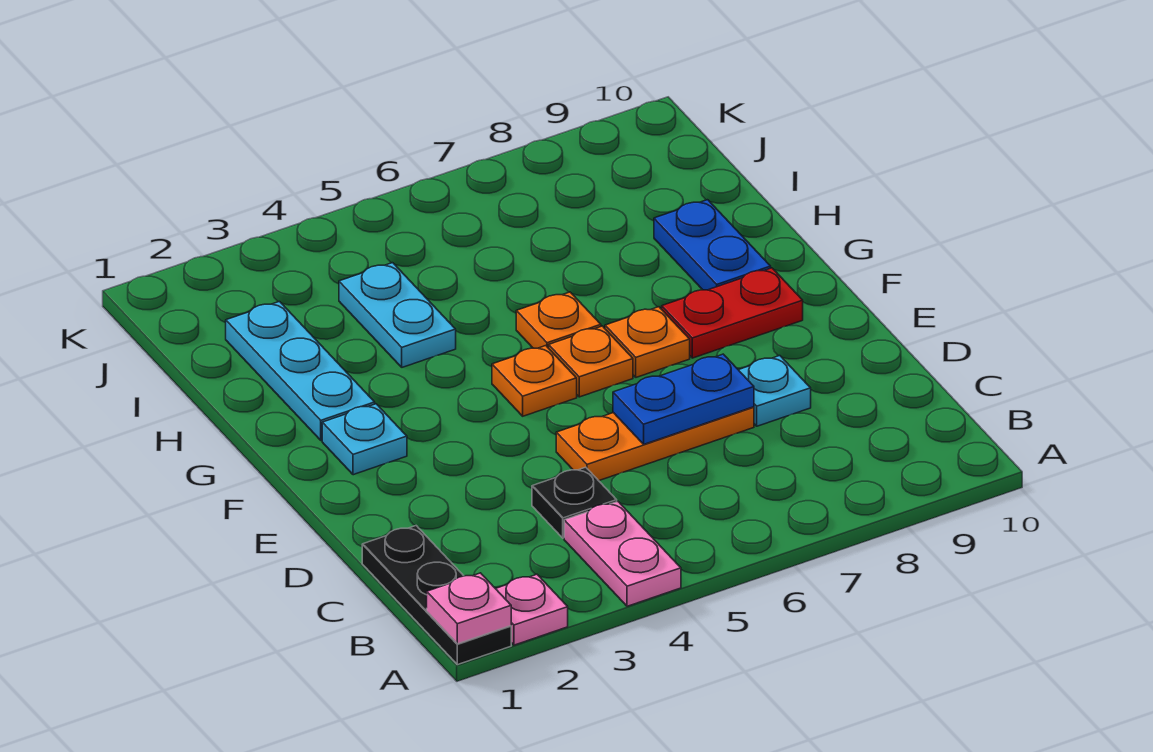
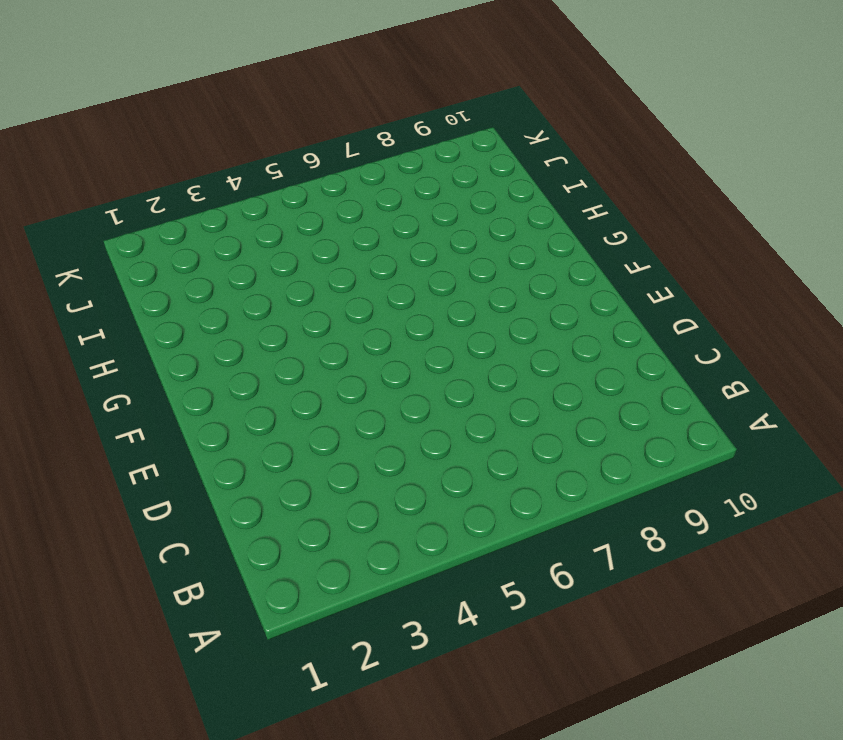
none -> black 1x3 plate [362,526,511,665]
none -> pink 1x1 plate [496,574,568,645]
none -> pink 1x2 plate [564,502,681,606]

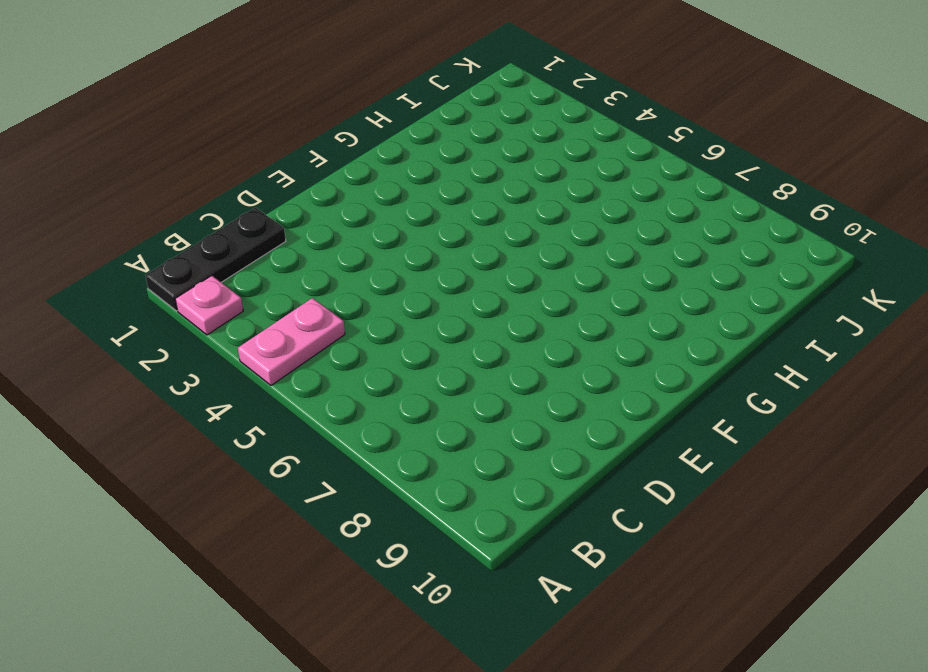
none -> black 1x1 plate [532,467,617,538]
none -> orange 1x3 plate [556,407,754,481]
none -> cyan 1x1 plate [739,356,811,426]

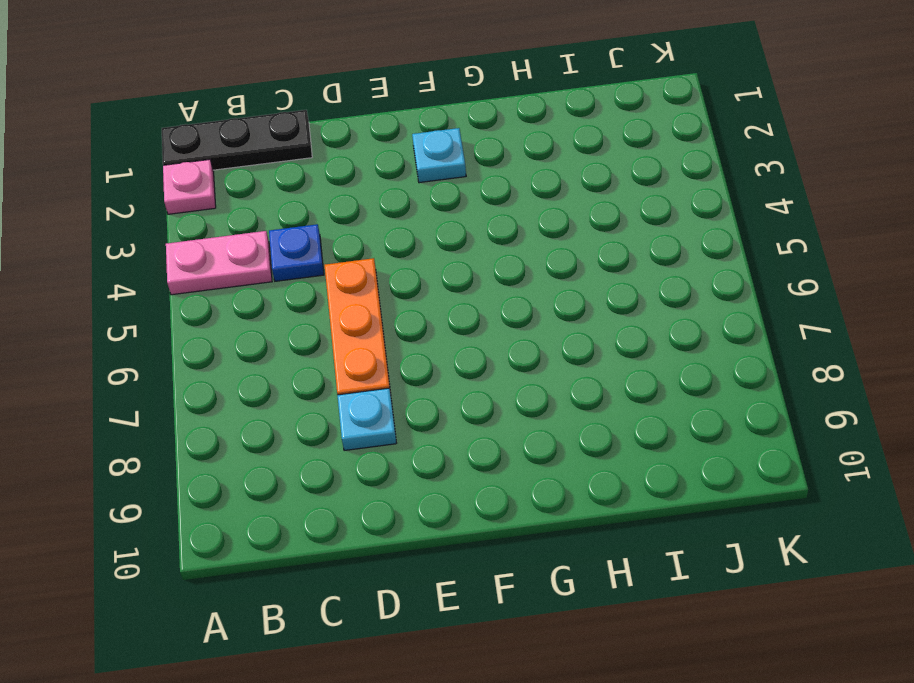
blue 1x1 plate [269,224,324,281] -> black 1x1 plate [532,467,617,538]
none -> orange 1x1 plate [492,346,577,416]
none -> orange 1x1 plate [549,326,633,397]
none -> orange 1x1 plate [605,307,690,377]

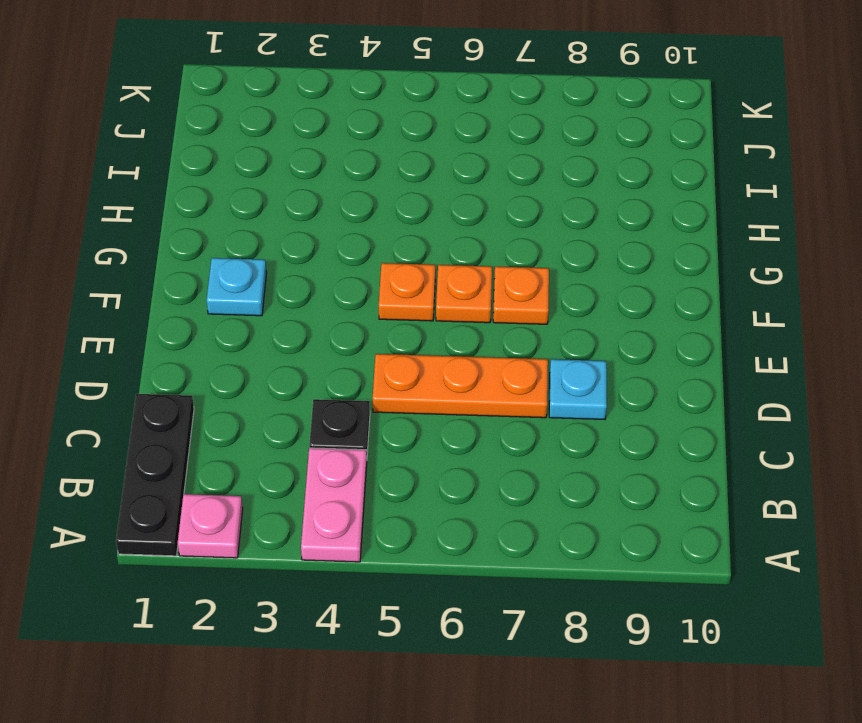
none -> red 1x2 plate [662,268,803,358]
none -> cyan 1x3 plate [226,302,375,440]
none -> orange 1x1 plate [516,292,601,348]

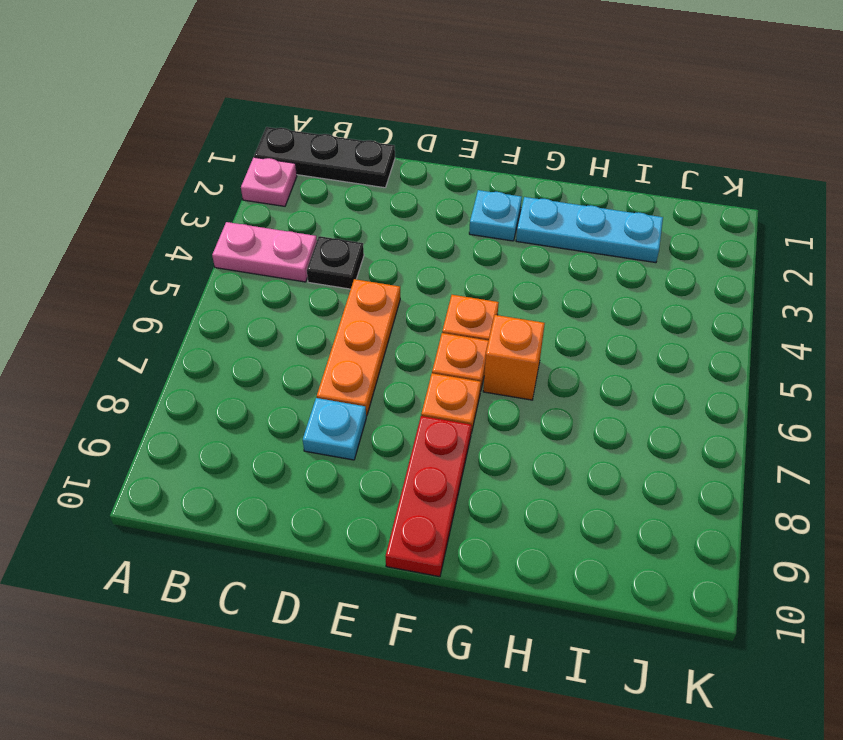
red 1x3 plate [385,416,472,577] -> red 1x2 plate [662,268,803,358]
orange 1x1 brick [483,315,545,400] -> orange 1x1 plate [516,292,601,348]
none -> blue 1x2 plate [654,200,771,290]
none -> cyan 1x2 plate [339,263,456,367]
none -> pink 1x1 plate [427,573,511,644]

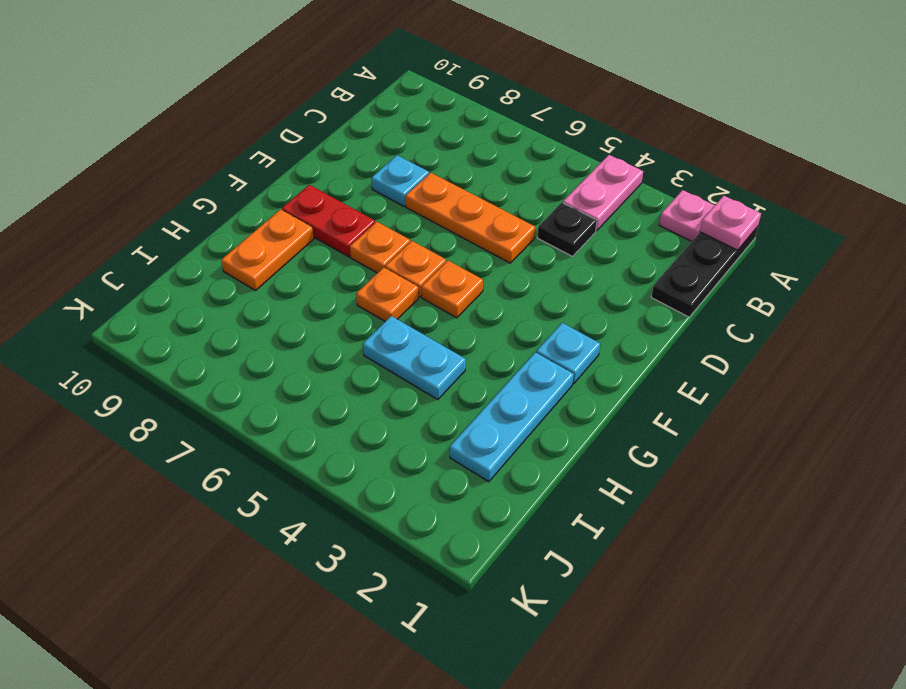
orange 1x2 plate [221,209,314,290] -> blue 1x2 plate [654,200,771,290]
cyan 1x2 plate [363,316,466,400] -> cyan 1x2 plate turned to [339,263,456,367]
none -> blue 1x2 plate [613,354,754,444]

